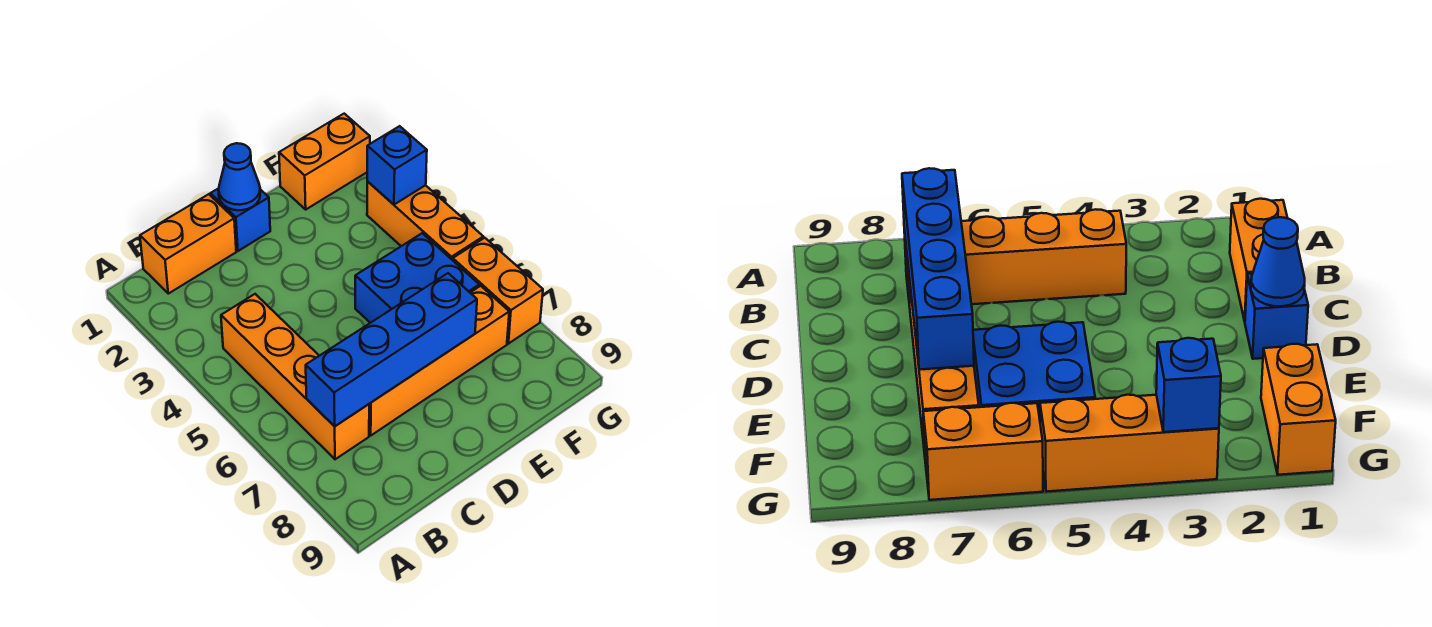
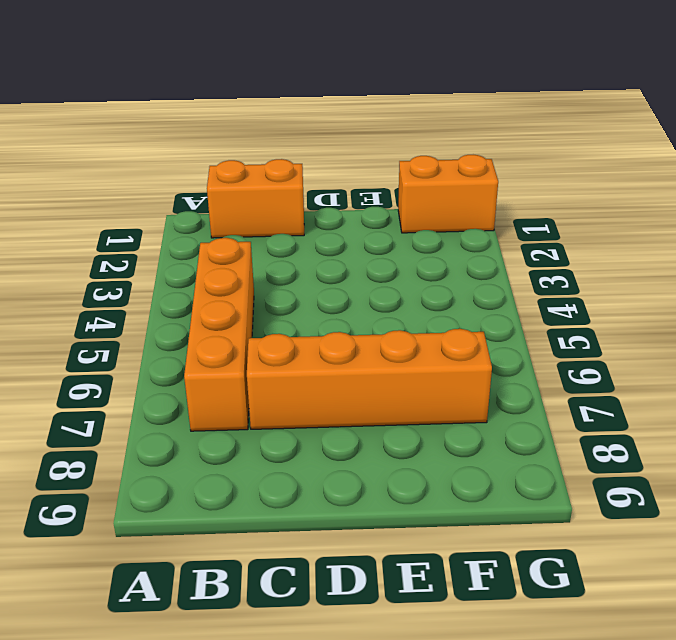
none -> blue 1x1 brick [210,188,270,251]
none -> blue 2x2 brick [355,233,479,323]

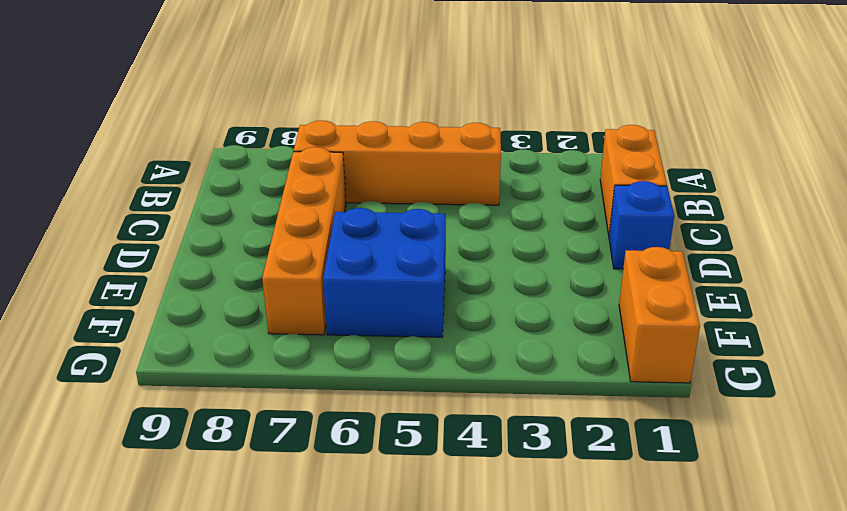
none -> orange 1x3 brick [367,181,483,260]
none -> orange 1x2 brick [453,238,543,344]

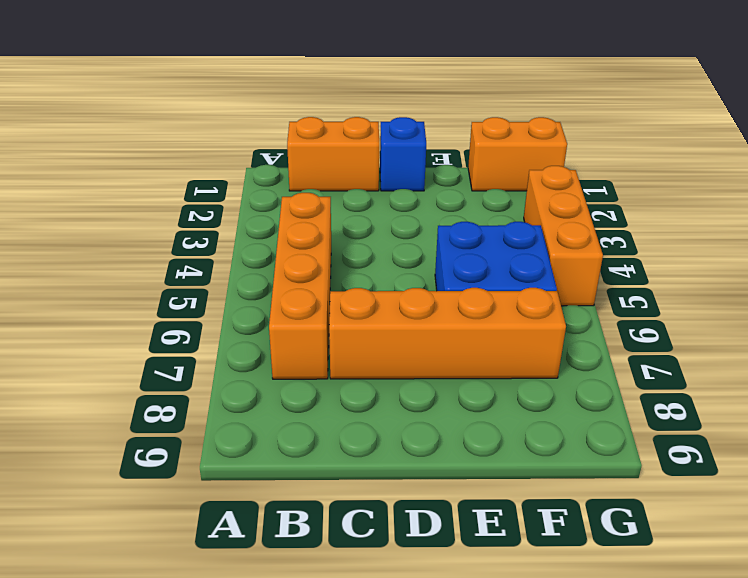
none -> orange 1x2 brick [453,238,543,344]
none -> blue 1x4 brick [306,273,477,426]

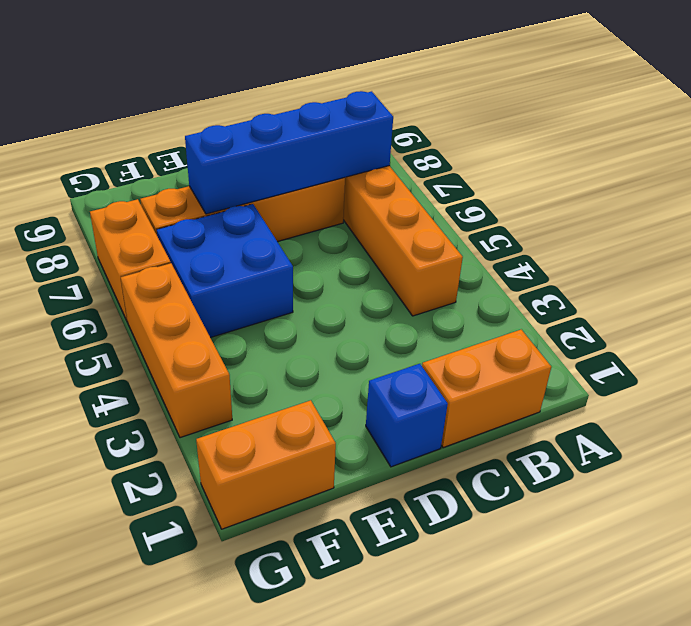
none -> blue 1x1 cone [219,143,260,210]
none -> blue 1x1 brick [367,126,427,205]

